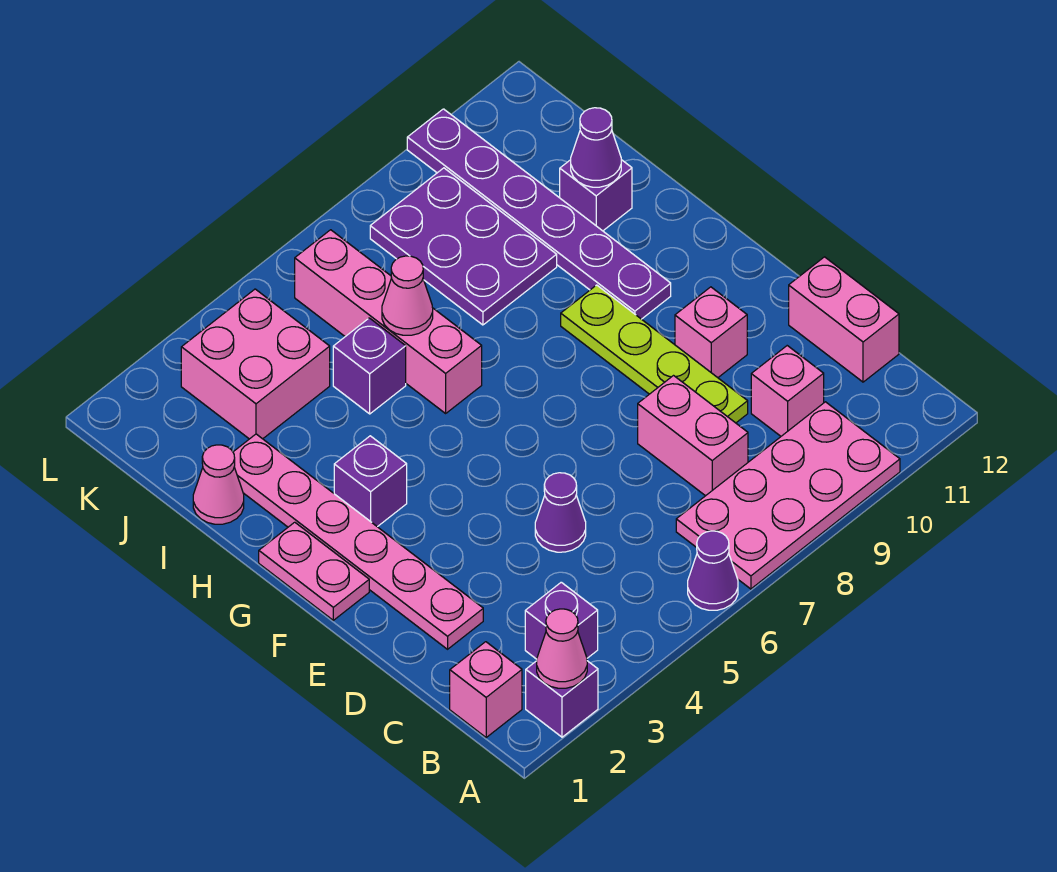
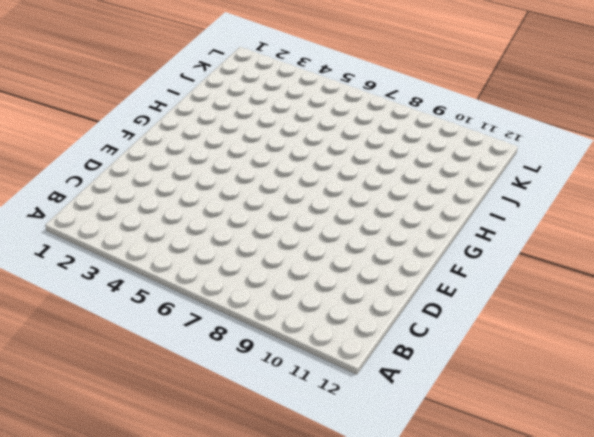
none -> purple 1x1 brick [526,661,598,737]
none -> purple 1x1 cone [688,531,738,610]
none -> pink 2x4 plate [676,402,900,589]

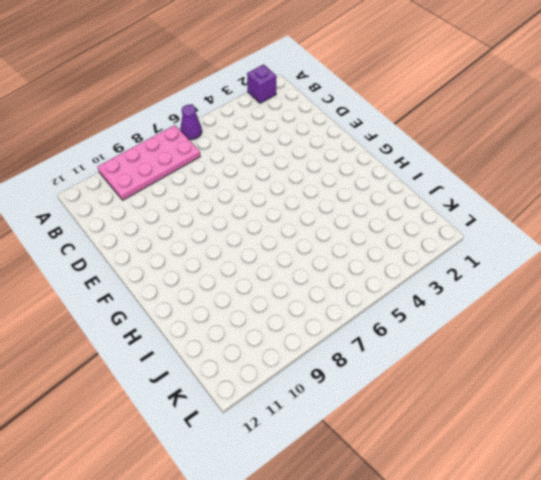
none -> pink 1x1 brick [450,642,522,737]
none -> purple 1x1 brick [525,582,598,659]
none -> pink 1x2 brick [638,376,748,496]

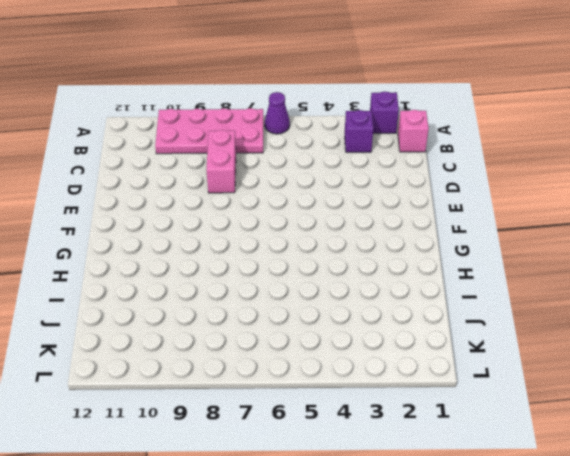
none -> pink 1x1 brick [751,346,824,436]
none -> pink 1x2 brick [789,257,899,382]
none -> pink 1x6 plate [233,434,483,649]

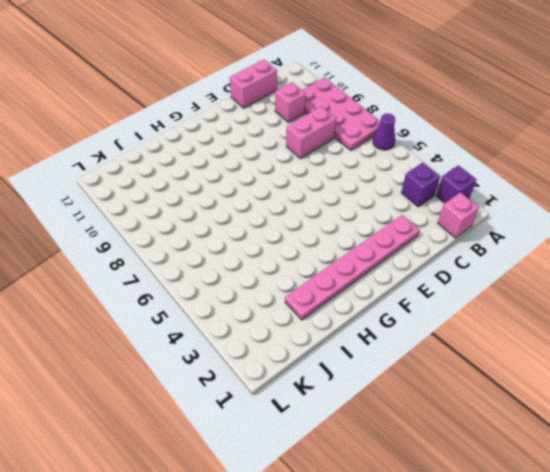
none -> purple 1x1 cone [535,473,586,552]
none -> lime 1x4 plate [561,285,748,423]
none -> pink 1x1 brick [675,287,747,378]

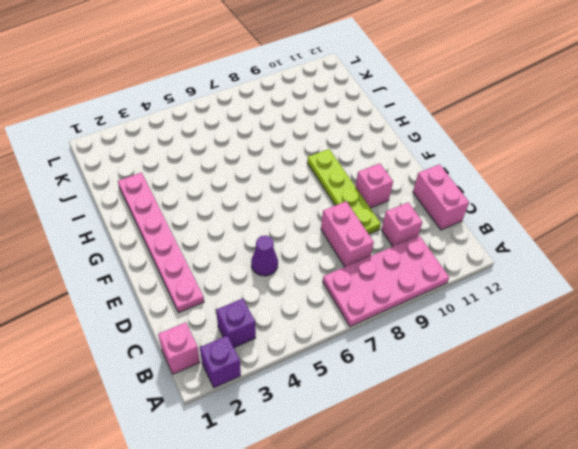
none -> purple 1x1 cone [688,531,738,610]
none -> pink 1x2 plate [259,522,369,620]
none -> purple 1x1 brick [334,436,407,527]

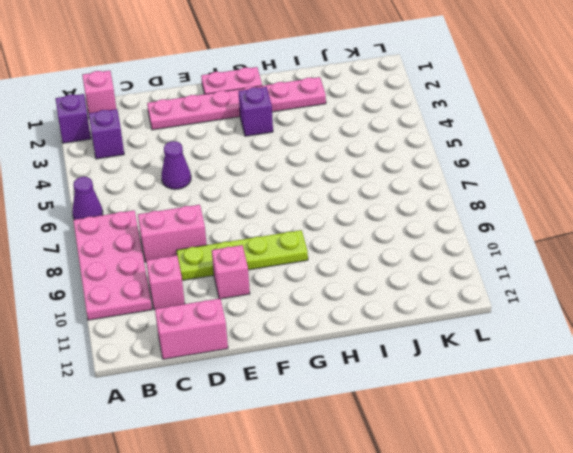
none -> purple 1x6 plate [407,109,671,319]
none -> pink 1x4 brick [295,230,482,413]
none -> pink 1x1 cone [193,445,244,524]

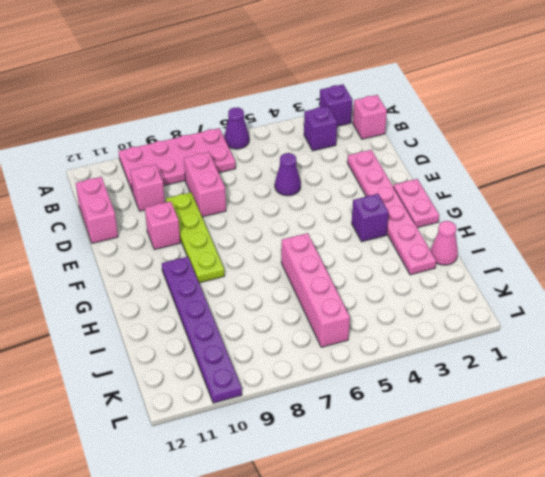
none -> purple 1x1 brick [333,318,406,414]
none -> purple 2x3 plate [370,168,557,325]
none -> purple 1x1 brick [560,160,632,231]

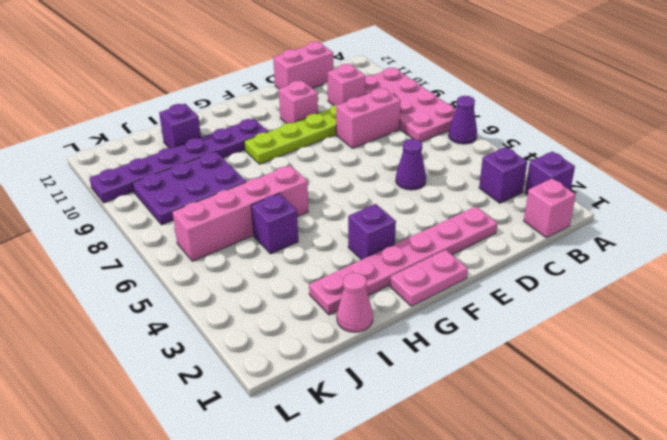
none -> pink 2x2 brick [181,289,330,439]
none -> pink 1x1 cone [537,609,587,688]
none -> pink 1x1 cone [382,256,433,335]

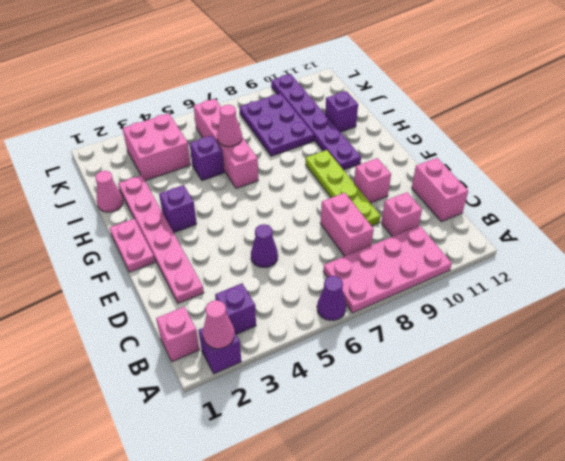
none -> purple 1x1 cone [571,108,621,187]

